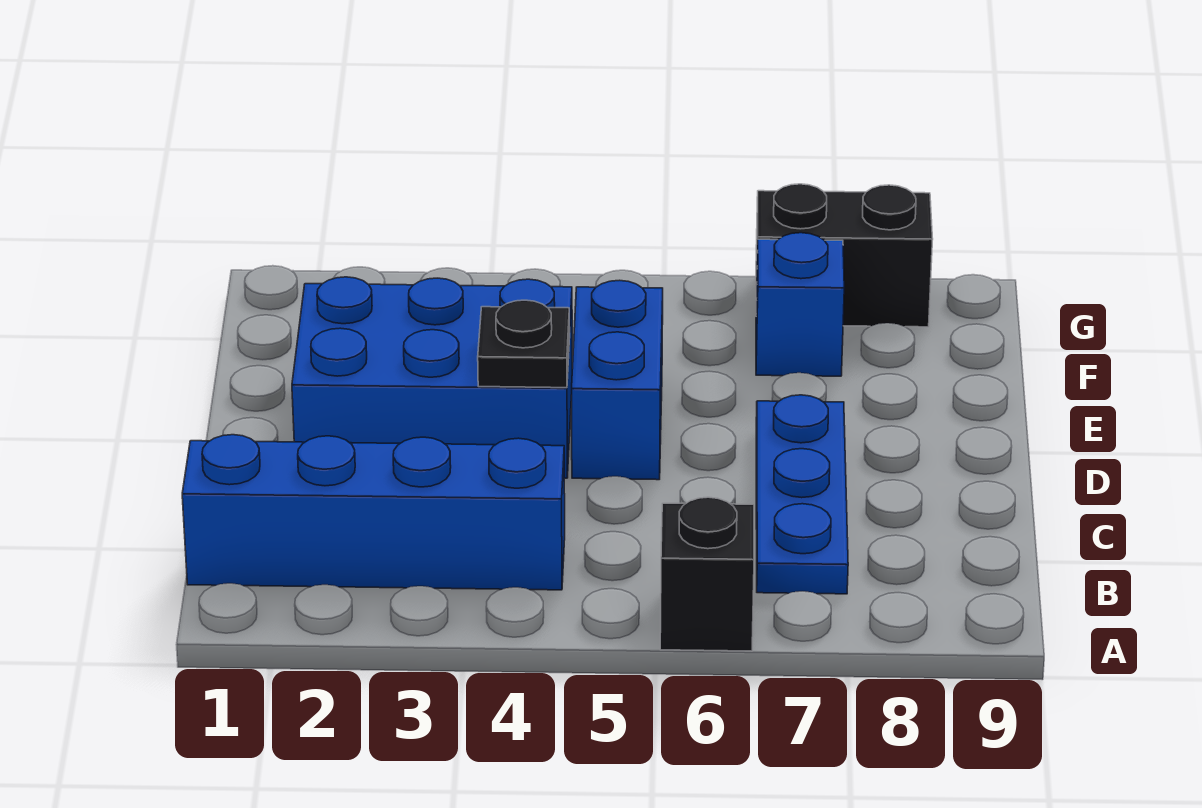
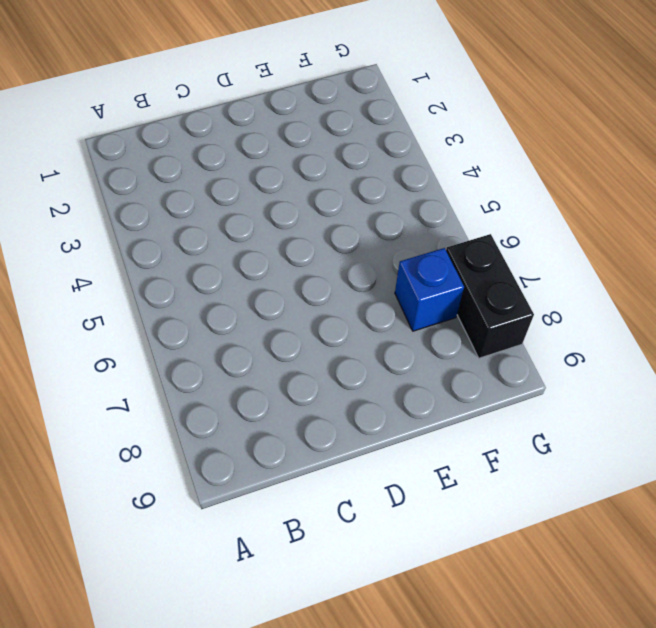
none -> black 1x1 brick [660,497,754,651]
none -> blue 1x4 brick [182,435,565,590]

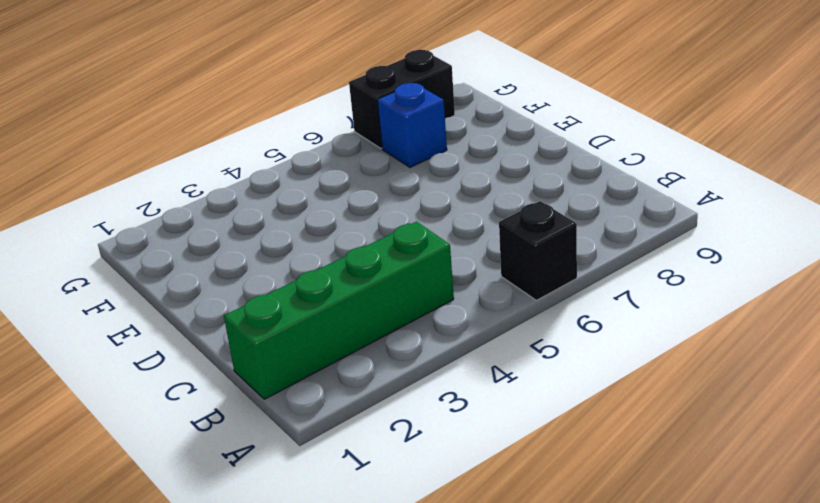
green 1x4 brick [224,222,454,399] -> blue 1x4 brick [182,435,565,590]
none -> blue 1x3 plate [756,395,848,594]
none -> blue 2x3 brick [292,277,572,478]

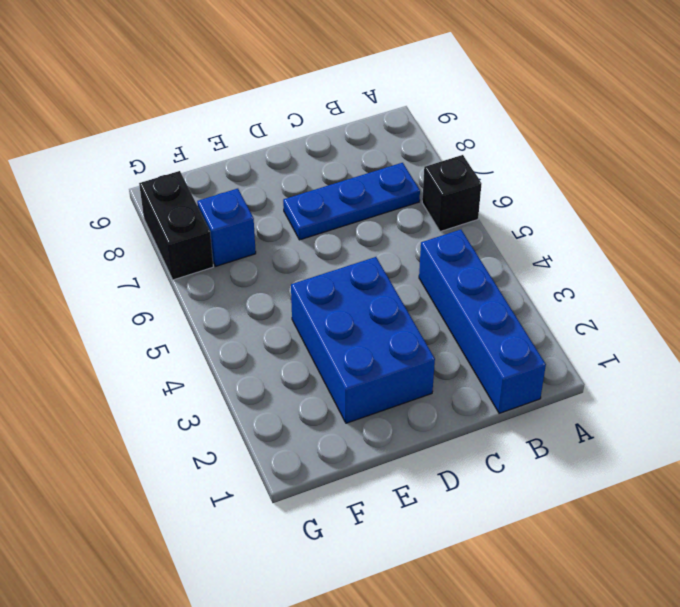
none -> blue 1x2 brick [572,280,663,480]
none -> black 1x1 plate [478,300,570,388]

